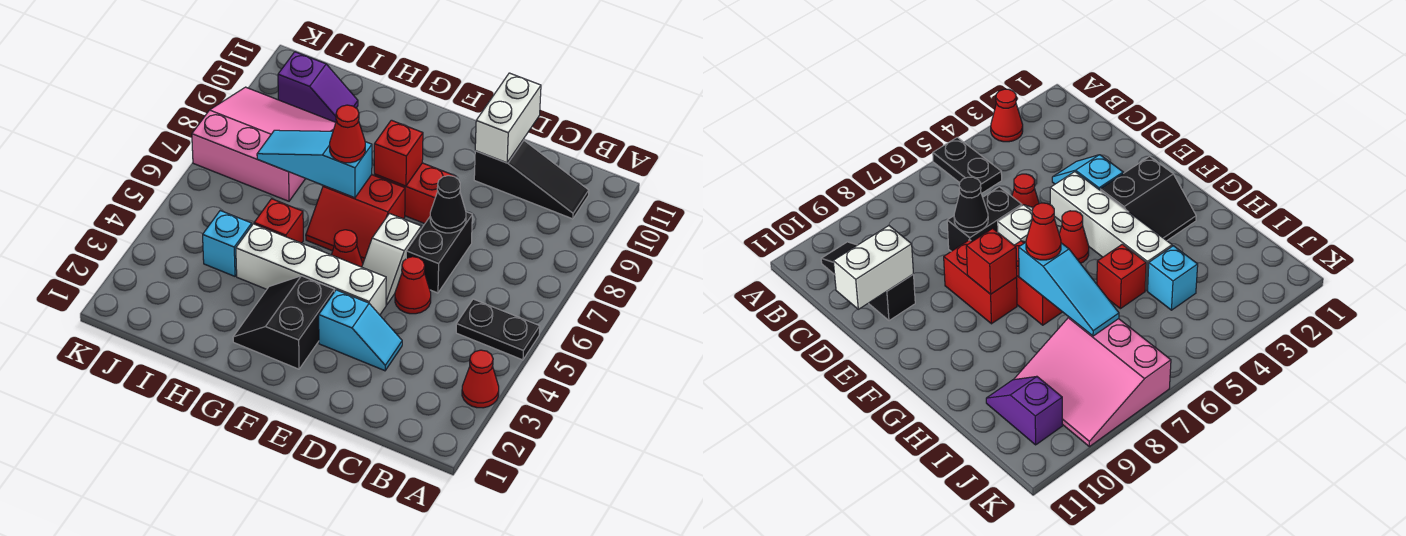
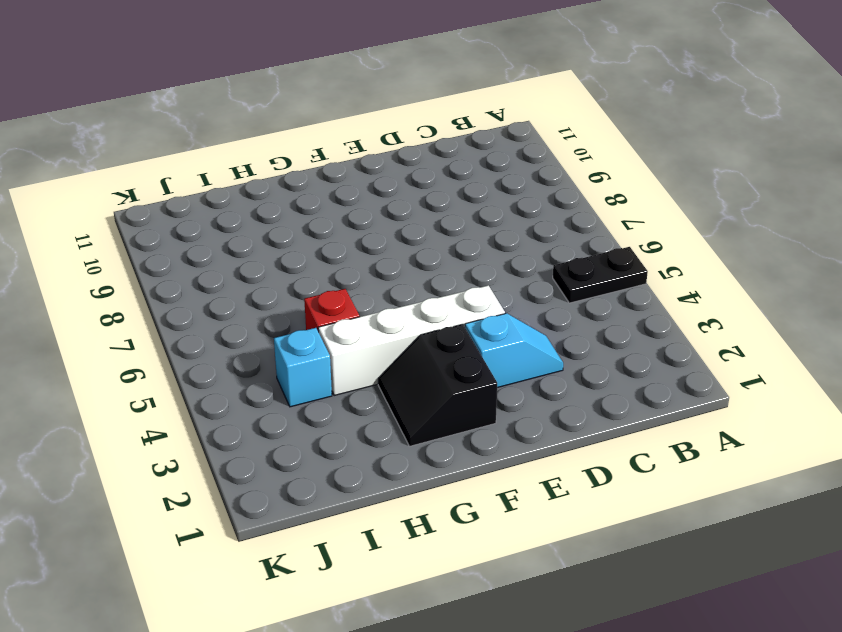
none -> red 1x1 cone [462,350,499,408]
none -> black 1x3 slope [474,140,589,219]
none -> red 1x1 cone [395,257,431,314]

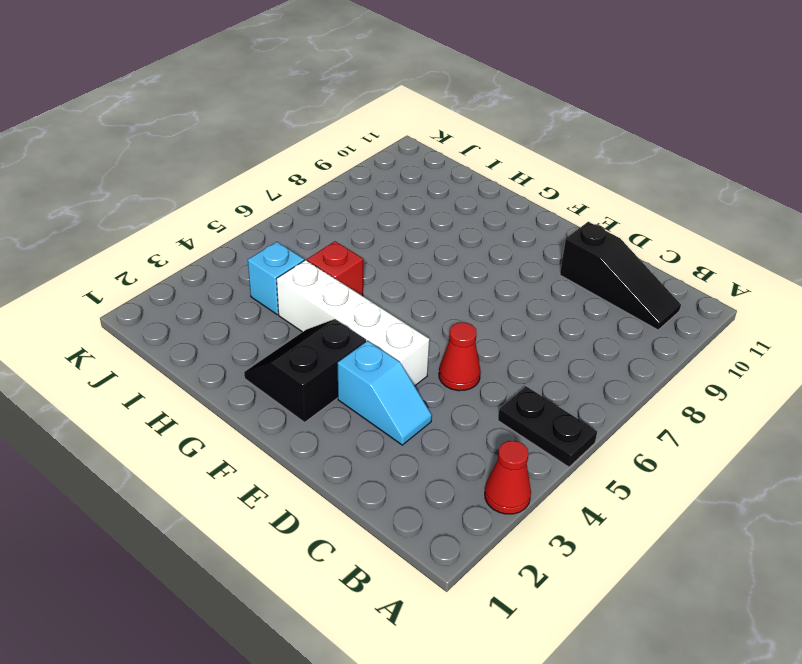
none -> black 1x2 brick [406,212,472,293]
none -> white 1x2 slope [362,214,421,305]
none -> red 1x2 brick [374,163,456,224]

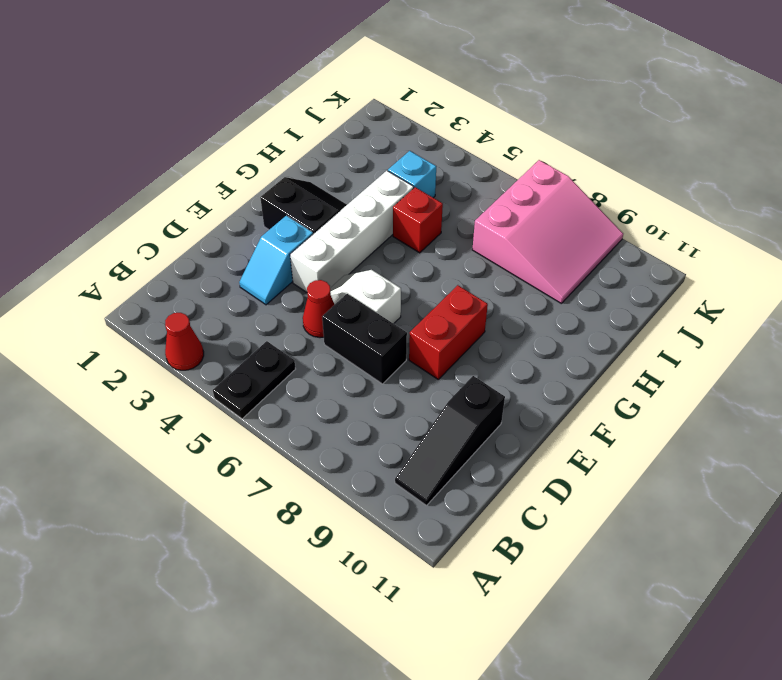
none -> red 1x1 cone [332,230,363,267]
none -> red 2x2 slope [306,175,405,263]
none -> purple 1x2 slope [278,52,358,122]

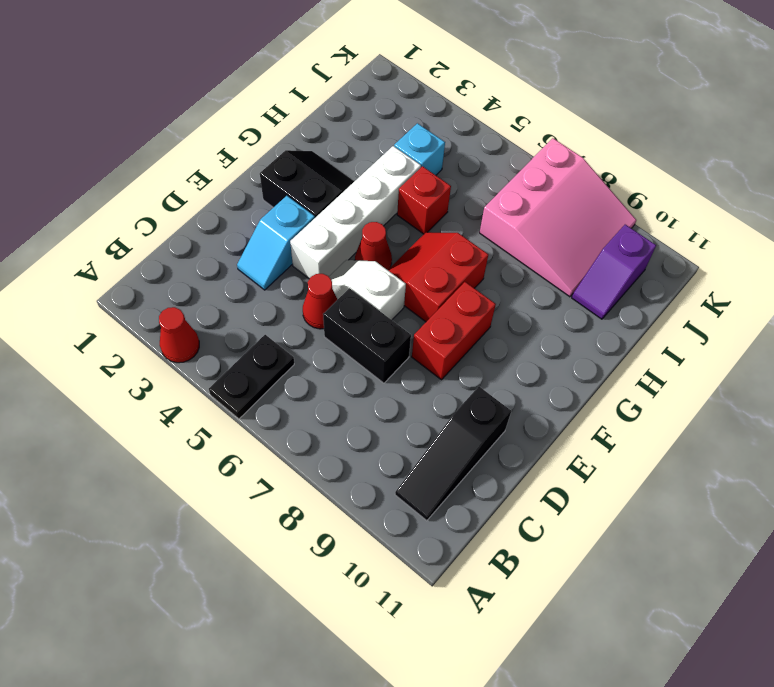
none -> black 1x1 cone [430,176,466,233]
none -> white 1x2 brick [475,73,541,163]
none -> red 1x1 brick [374,120,423,186]

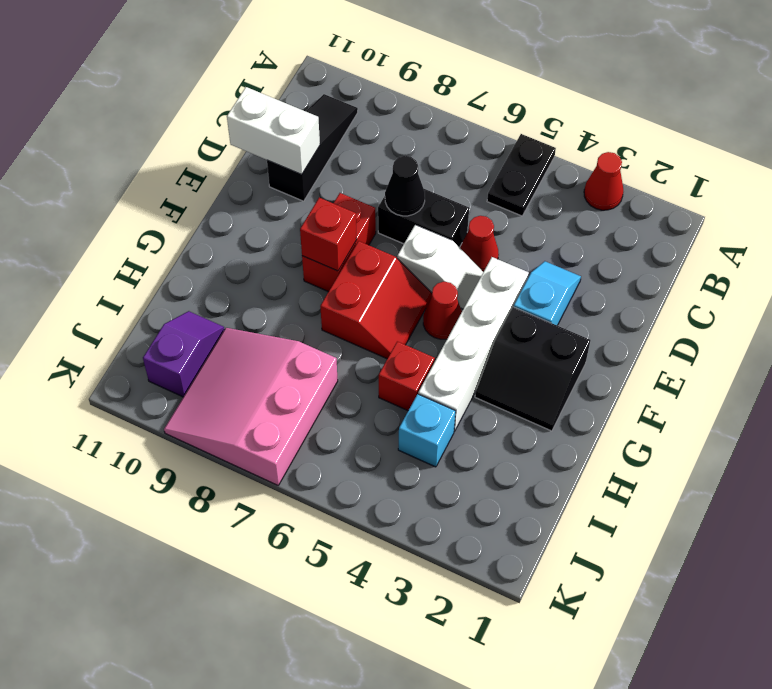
none -> cyan 1x3 slope [257,130,372,198]
none -> red 1x1 cone [330,105,365,163]

